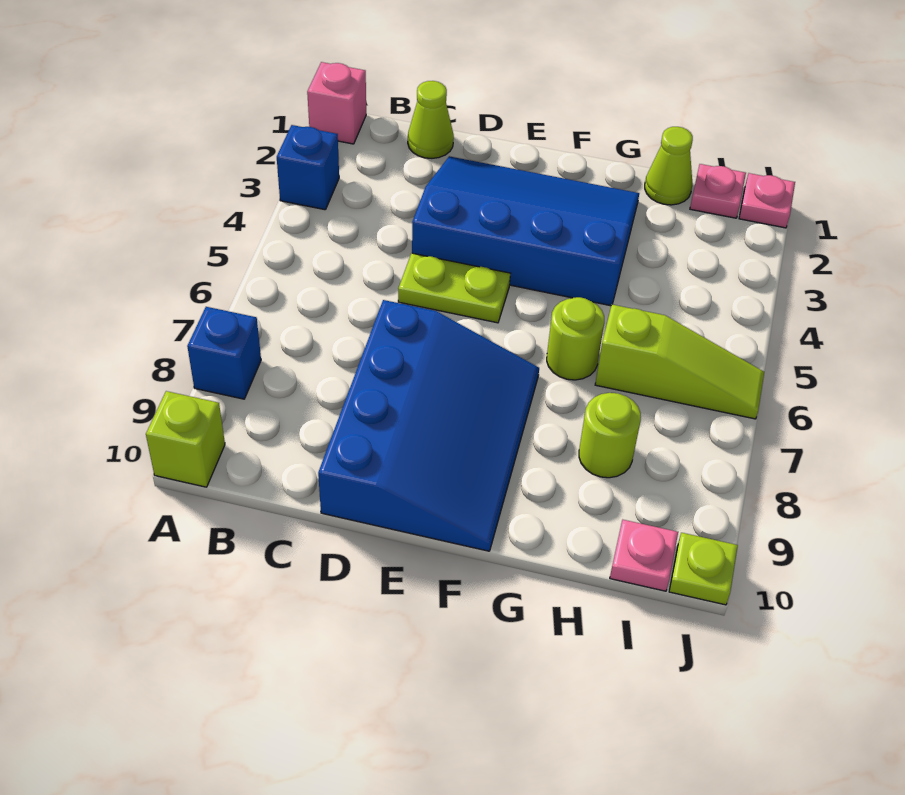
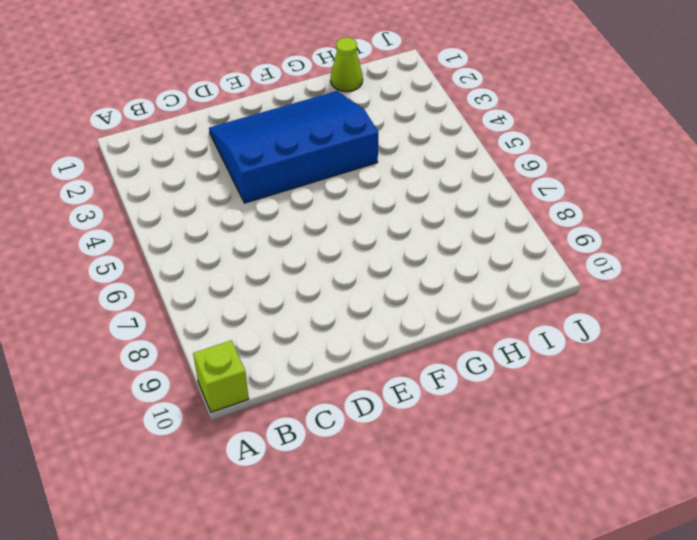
none -> pink 1x1 brick [307,62,366,144]
none -> blue 1x1 brick [277,125,339,210]
none -> blue 1x1 brick [187,307,261,399]

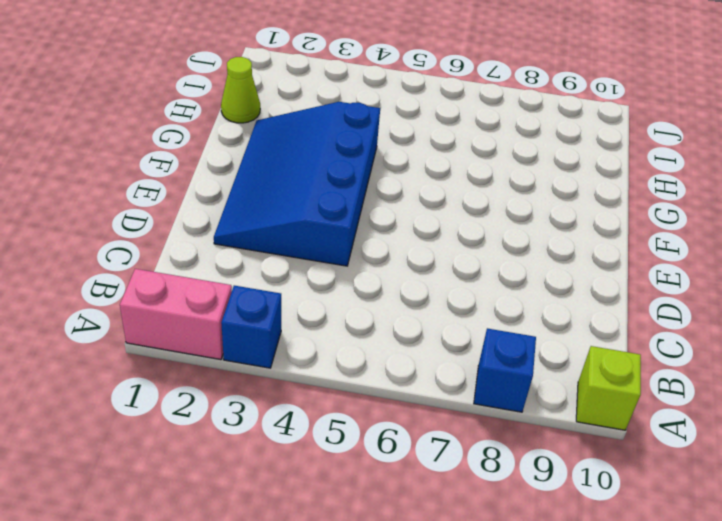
pink 1x2 brick [120,269,232,360] -> pink 1x1 brick [307,62,366,144]
none -> lime 1x1 cone [408,81,454,158]
none -> lime 1x2 plate [398,253,510,323]
none -> blue 3x4 slope [318,300,539,551]

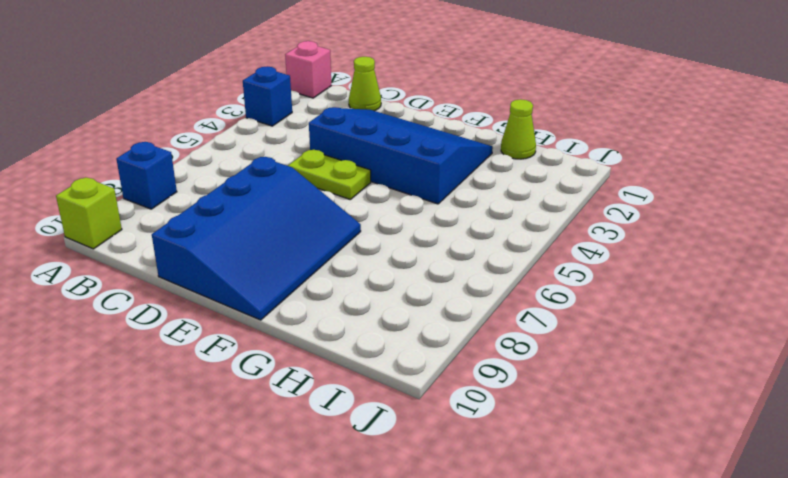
none -> lime 1x1 round brick [547,297,604,380]
none -> lime 1x3 slope [595,304,764,419]
none -> lime 1x1 round brick [579,393,641,478]

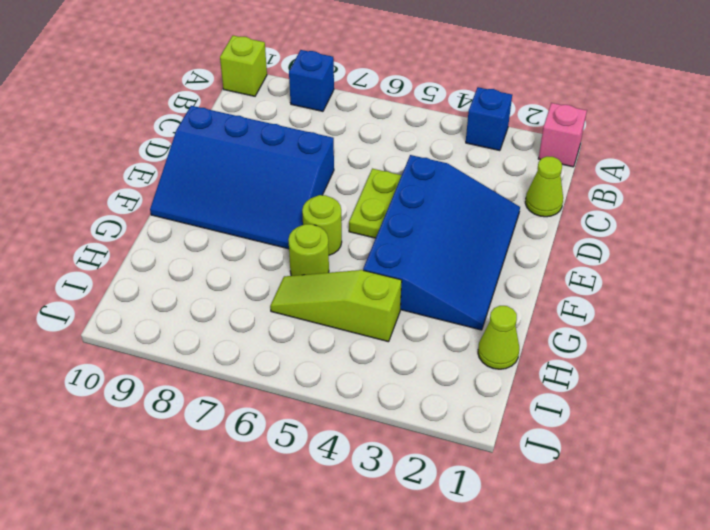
lime 1x1 round brick [302,195,342,255] -> lime 1x1 round brick moved to [579,393,641,478]
lime 1x3 slope [270,270,402,342] -> lime 1x3 slope turned to [595,304,764,419]
none -> pink 1x1 plate [690,164,746,218]
none -> pink 1x1 plate [610,520,678,591]
none -> pink 1x1 plate [739,173,795,228]

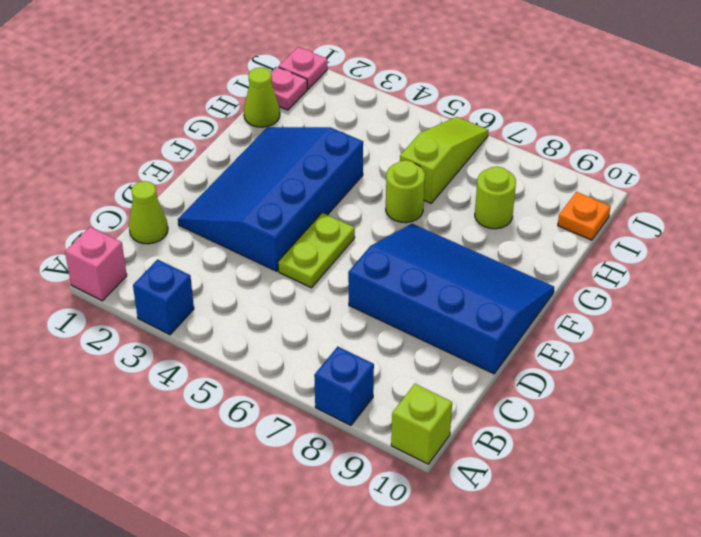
orange 1x1 plate [558,192,611,240] -> pink 1x1 plate [610,520,678,591]
none -> lime 1x1 plate [669,533,738,605]

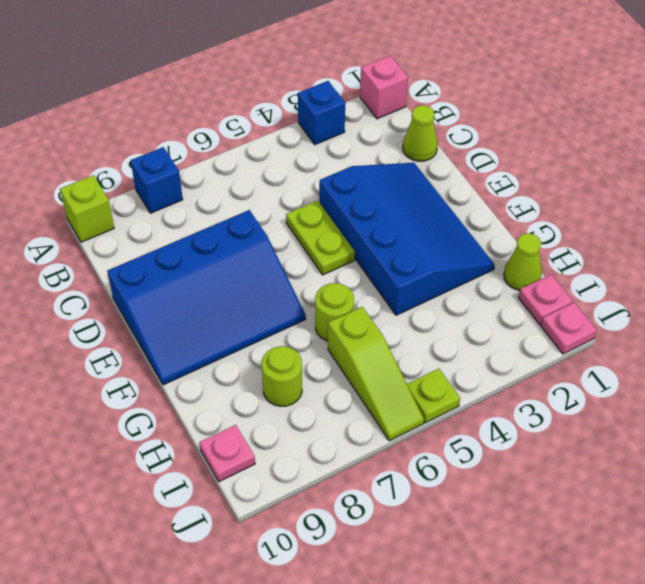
lime 1x1 plate [407,369,460,423] -> lime 1x1 plate moved to [669,533,738,605]

